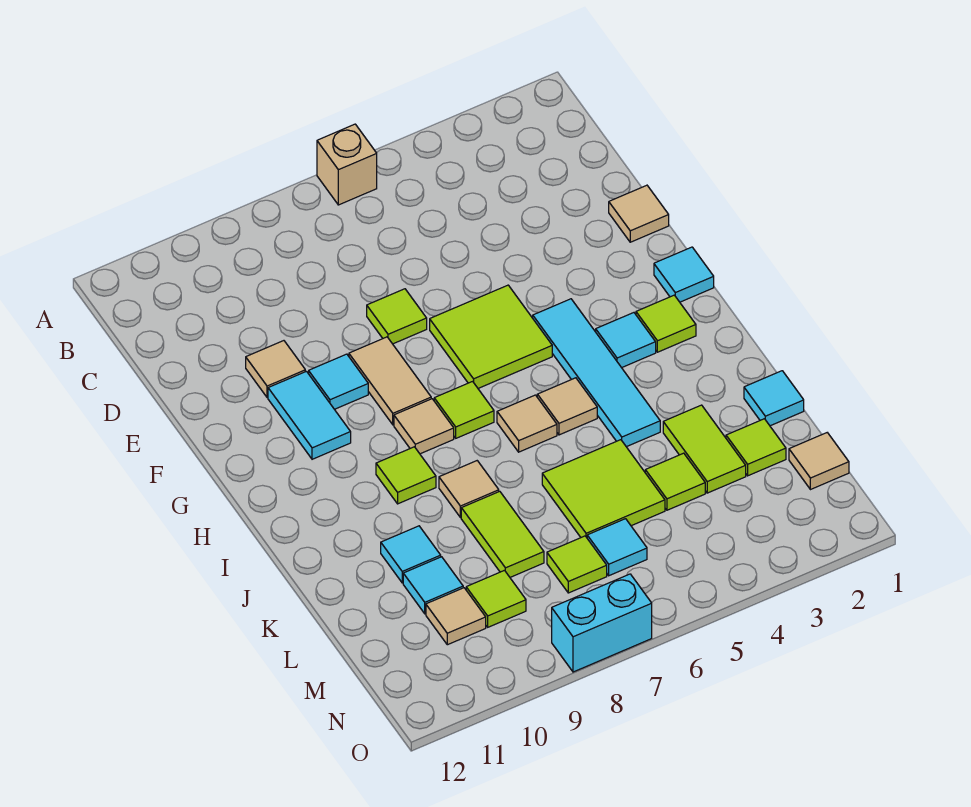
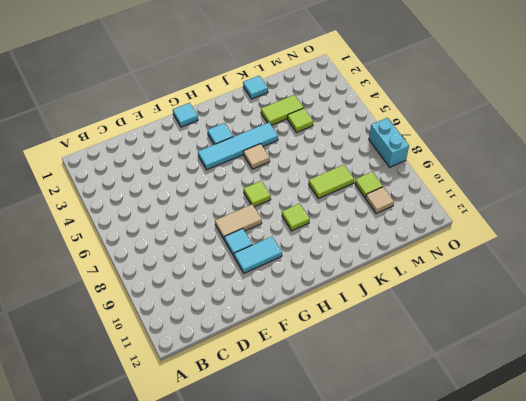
none -> tan 1x1 brick [317,124,377,205]
none -> tan 1x1 tile [609,185,669,242]
none -> lime 1x1 tile [367,289,427,344]
none -> tan 1x1 tile [246,341,305,398]

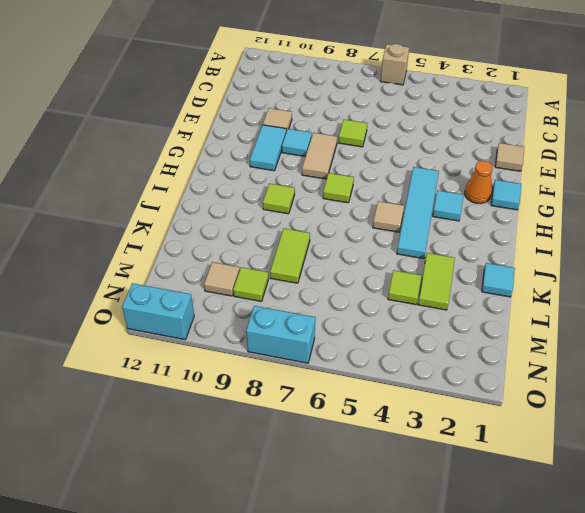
orange 1x1 cone [465,161,493,203] -> none
cyan 1x2 brick [122,283,194,340] -> none
none -> lime 2x2 tile [430,285,552,388]
none -> lime 1x1 tile [636,295,696,352]
none -> tan 1x1 tile [394,399,454,454]
none -> tan 1x1 tile [497,395,557,452]

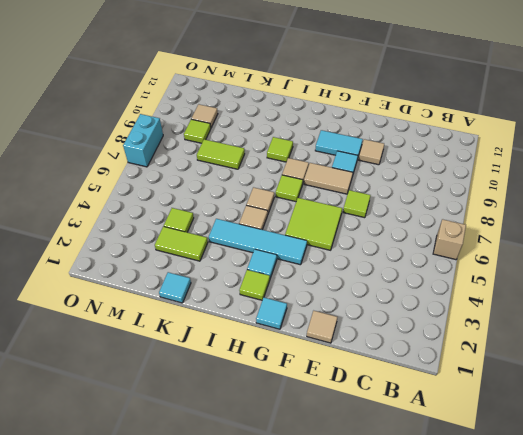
none -> tan 1x1 tile [439,461,499,518]
none -> lime 2x2 tile [542,440,665,537]
none -> cyan 1x1 tile [381,526,441,583]
none -> lime 1x1 tile [726,419,786,476]

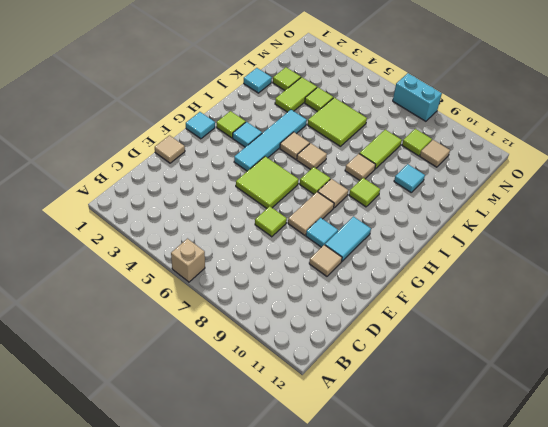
none -> cyan 1x1 tile [403,557,463,614]
none -> tan 1x1 tile [789,433,849,490]
none -> cyan 1x1 tile [587,519,647,576]
none -> lime 1x1 tile [547,536,607,593]

